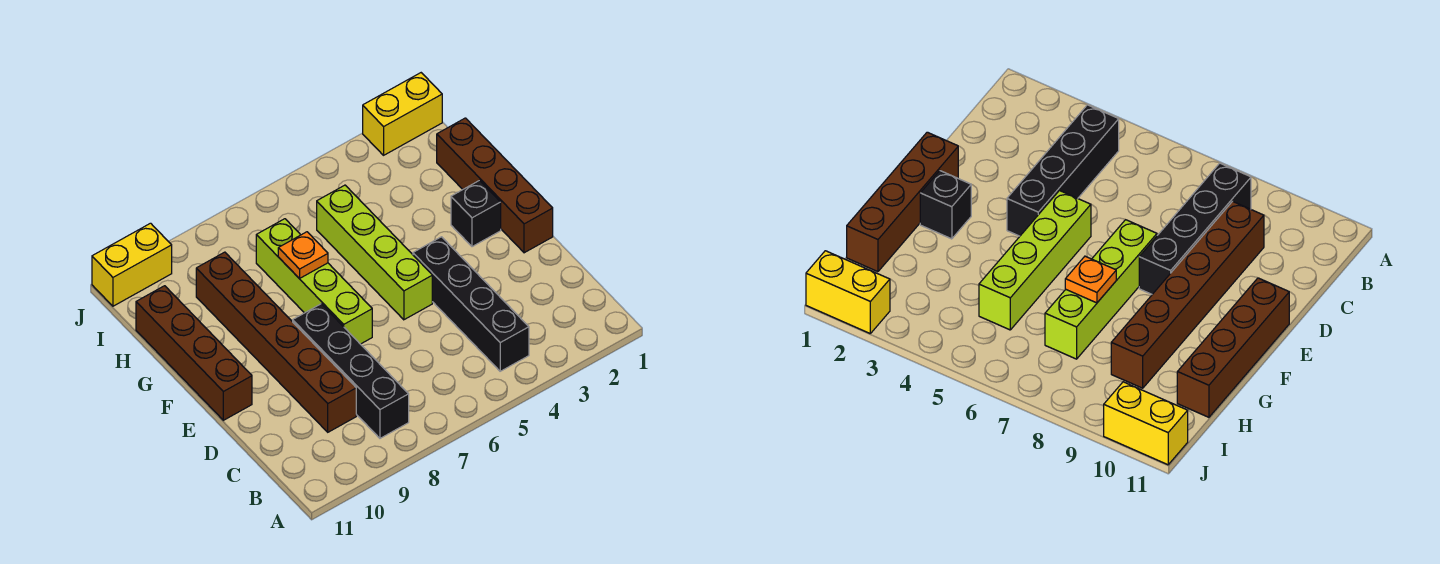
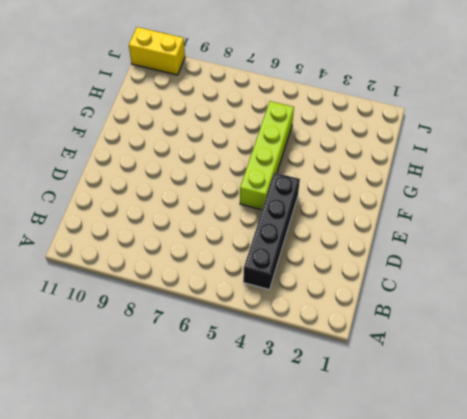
none -> black 1x4 brick [293,304,409,438]
none -> brown 1x6 brick [196,252,356,432]

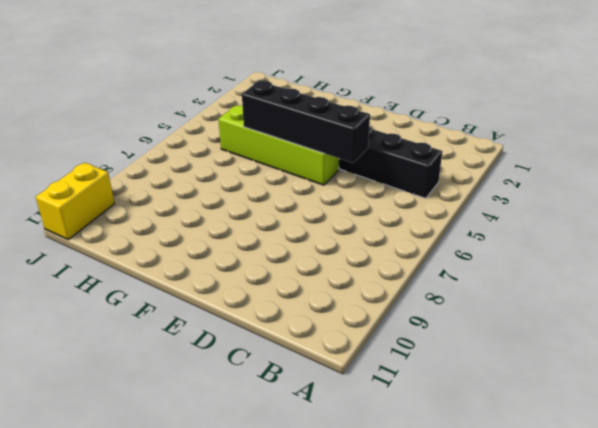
black 1x4 brick [242,80,370,163] -> black 1x4 brick moved to [293,304,409,438]
none -> brown 1x6 brick [196,252,356,432]
none -> brown 1x4 brick [437,118,553,253]

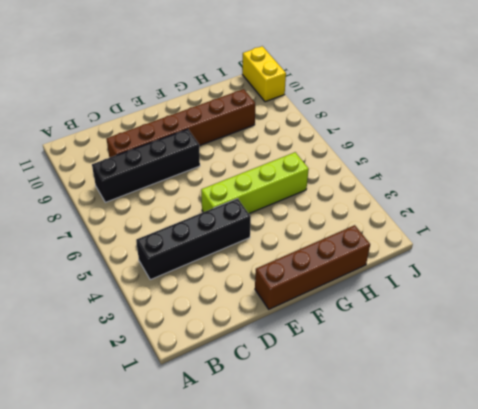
none -> lime 1x4 brick [256,219,372,344]
none -> brown 1x4 brick [136,286,252,420]

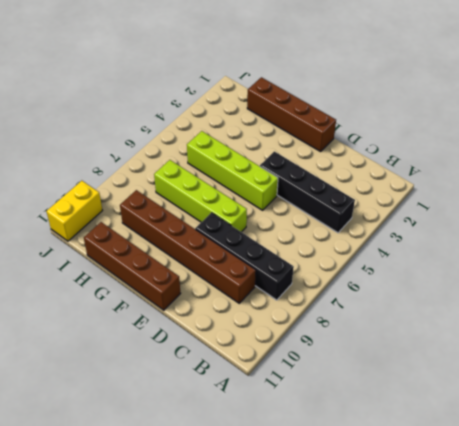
none -> black 1x1 brick [451,181,501,247]
none -> yellow 1x2 brick [363,73,442,155]

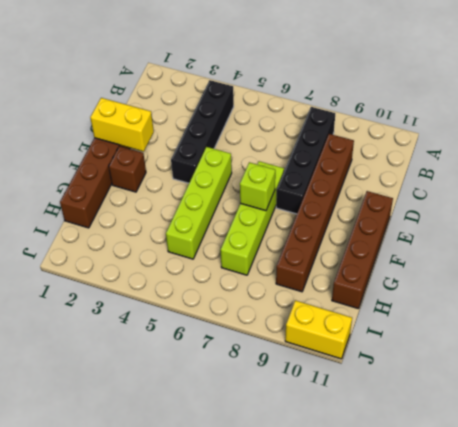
yellow 1x2 brick [90,98,154,152] -> yellow 1x2 brick moved to [363,73,442,155]
brown 1x1 brick [109,146,146,192] -> black 1x1 brick [451,181,501,247]
lime 1x1 brick [240,162,275,211] -> none
none -> orange 1x1 plate [278,232,328,279]

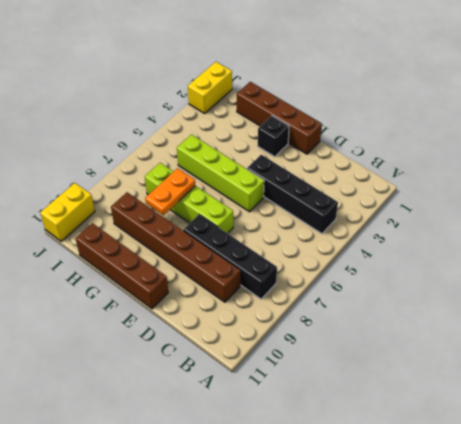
orange 1x2 plate [145,168,195,215] -> orange 1x1 plate [278,232,328,279]

